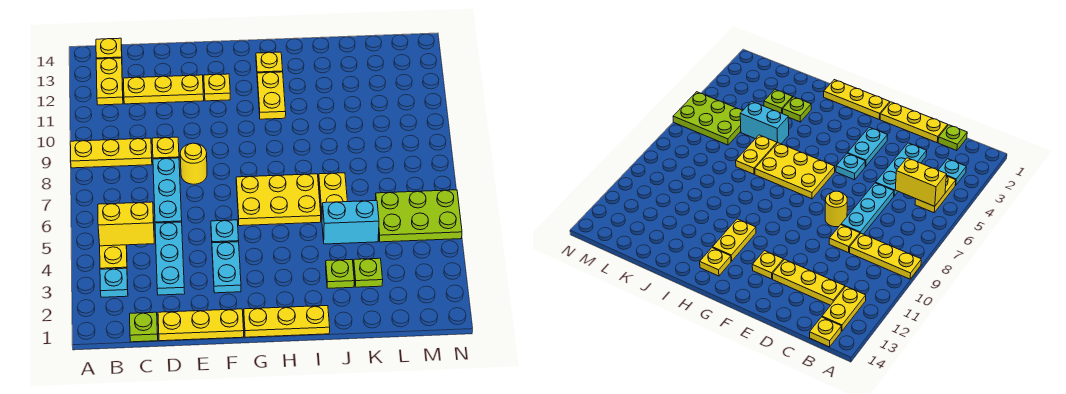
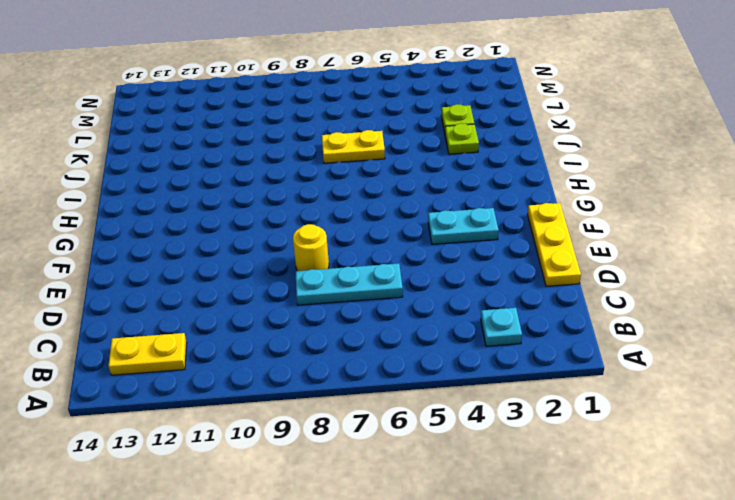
none -> yellow 1x3 plate [70,138,152,168]
none -> yellow 1x2 plate [100,245,127,269]
none -> yellow 1x1 plate [96,38,122,59]

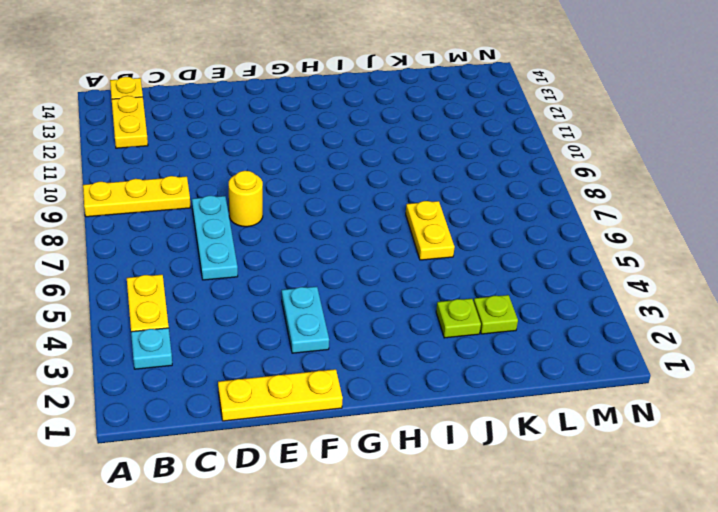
none -> lime 1x1 plate [130,312,158,342]
none -> yellow 1x3 plate [123,75,204,104]
none -> cyan 1x3 plate [155,222,185,295]

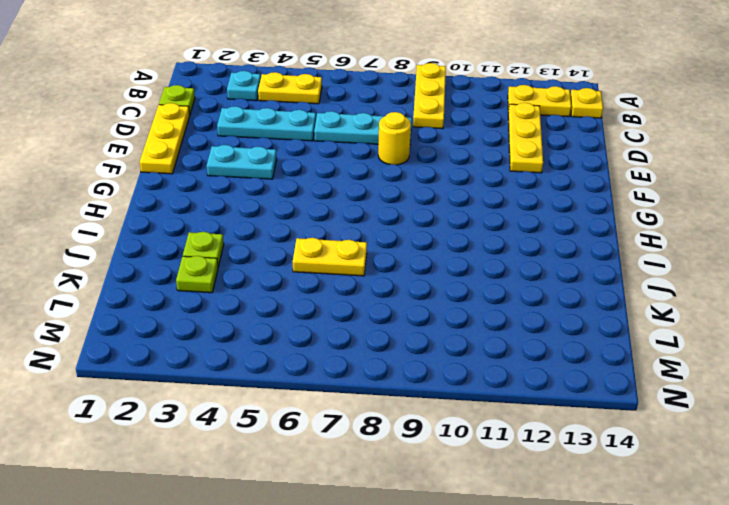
none -> yellow 1x1 plate [152,137,179,159]
none -> cyan 1x1 plate [211,220,239,243]
none -> yellow 1x1 plate [204,74,230,101]

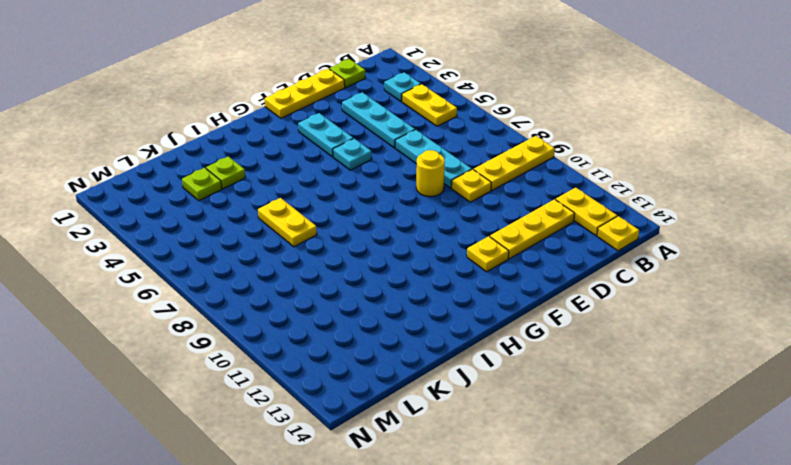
none -> yellow 1x3 plate [244,306,330,337]
none -> yellow 2x3 plate [236,174,321,226]
none -> yellow 1x2 plate [257,72,286,119]

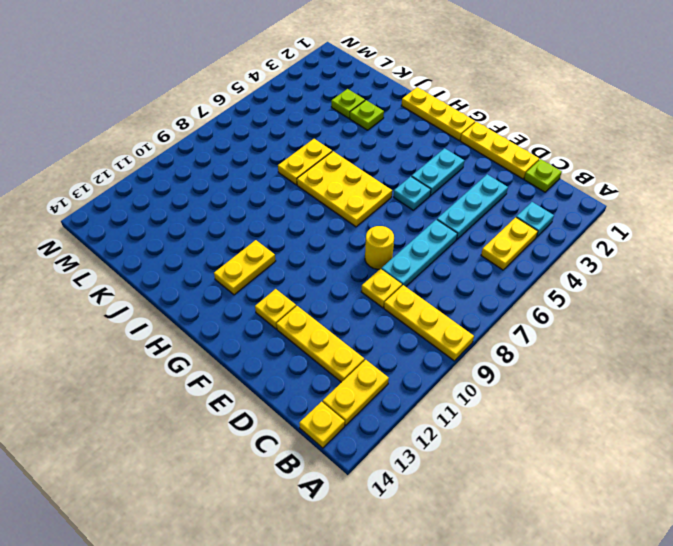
none -> yellow 1x1 plate [256,52,283,73]
none -> cyan 1x2 brick [322,201,379,244]
none -> lime 2x3 plate [375,190,462,242]

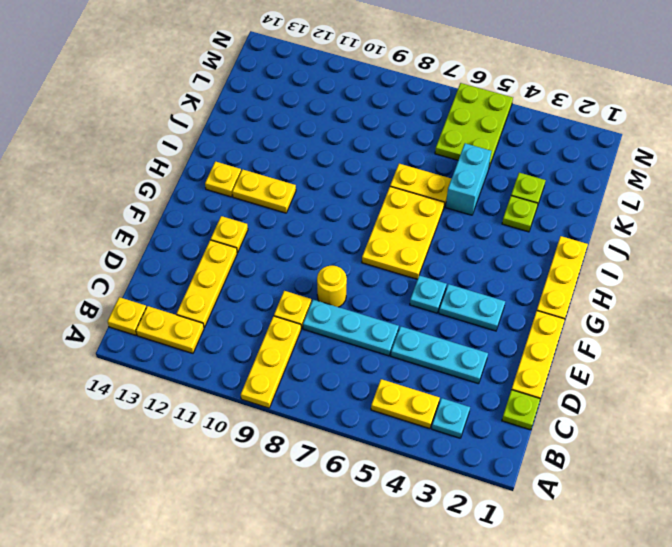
none -> yellow 1x2 brick [98,202,154,246]

